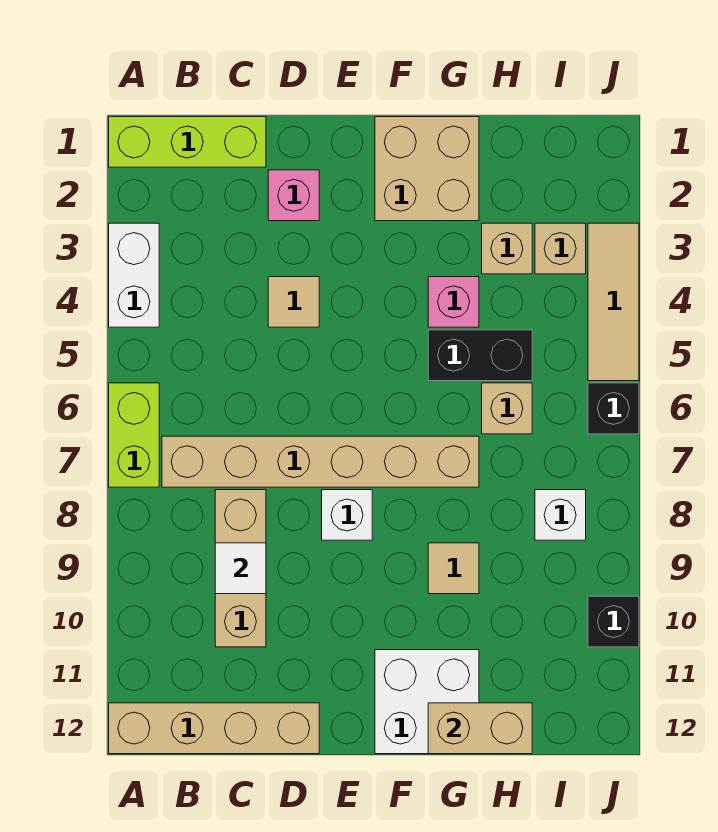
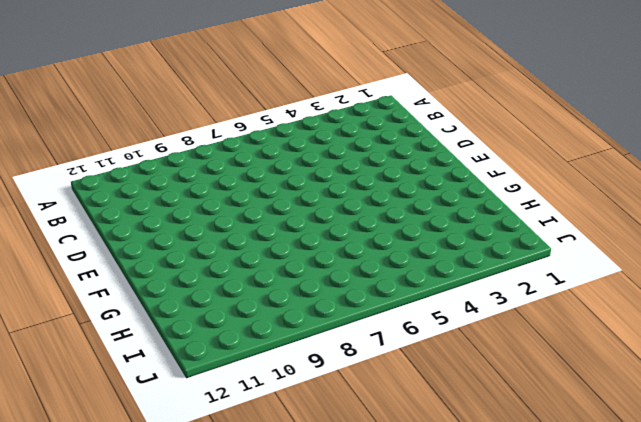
none -> lime 1x3 brick [109,117,266,167]
none -> white 1x2 brick [109,223,159,327]
none -> lime 1x2 brick [109,383,159,487]

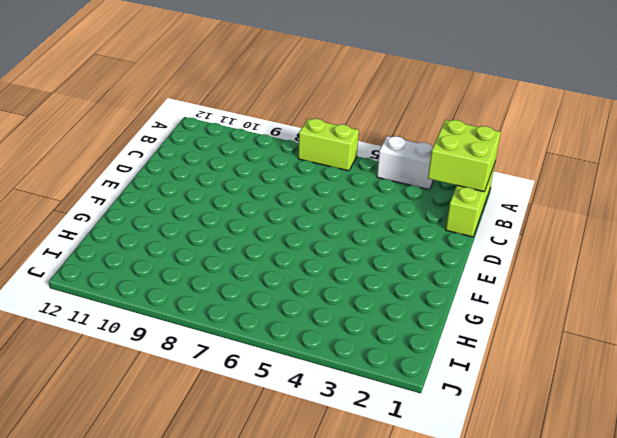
lime 2x2 brick [428,120,501,192] -> none
none -> tan 1x4 brick [109,703,319,754]
none -> tan 1x6 brick [162,436,479,487]
none -> tan 1x3 brick [215,490,266,647]

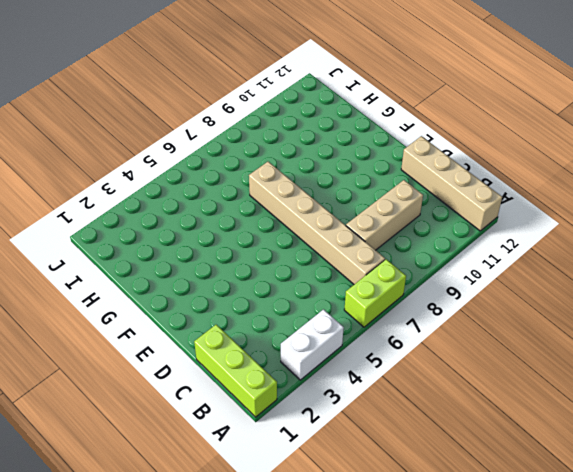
none -> pink 1x1 brick [268,170,319,221]
none -> tan 1x1 tile [268,277,319,327]
none -> white 1x1 brick [322,490,372,540]

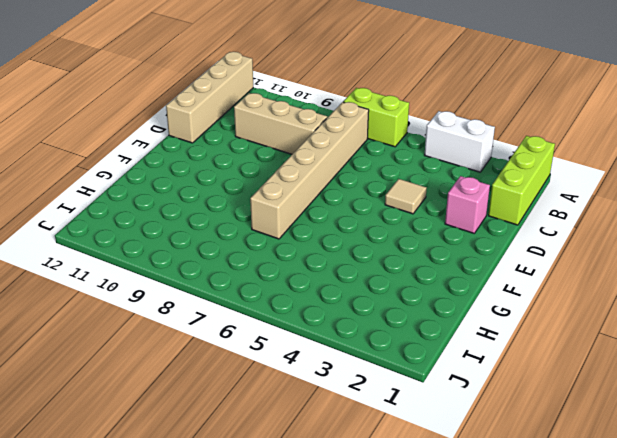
none -> white 1x1 brick [322,490,372,540]
none -> tan 2x2 brick [375,117,479,221]
none -> white 2x2 brick [375,650,479,754]

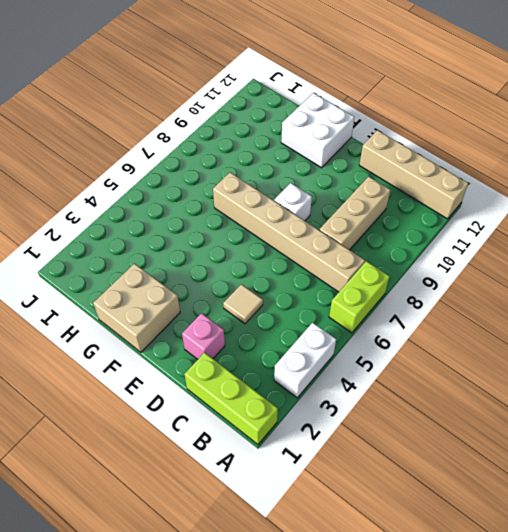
none -> pink 1x1 brick [428,277,479,327]
none -> black 1x2 brick [428,330,532,381]
none -> tan 1x1 tile [428,543,479,594]

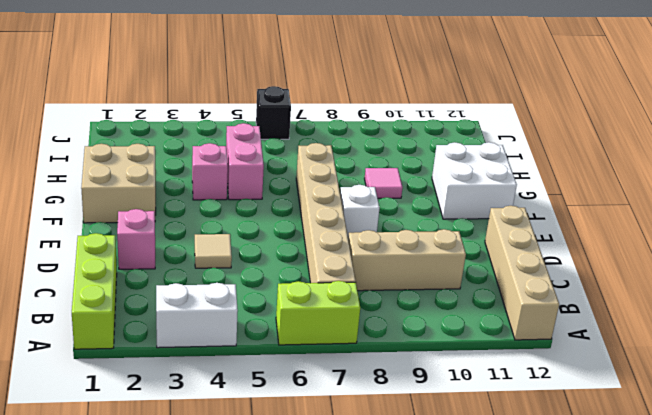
pink 1x2 brick [226,123,264,200] -> black 1x2 brick [428,330,532,381]
pink 1x1 tile [365,168,403,198] -> tan 1x1 tile [428,543,479,594]
none -> tan 1x1 brick [482,223,532,274]
none -> tan 1x1 brick [482,383,532,434]
none -> tan 1x1 brick [535,223,586,274]

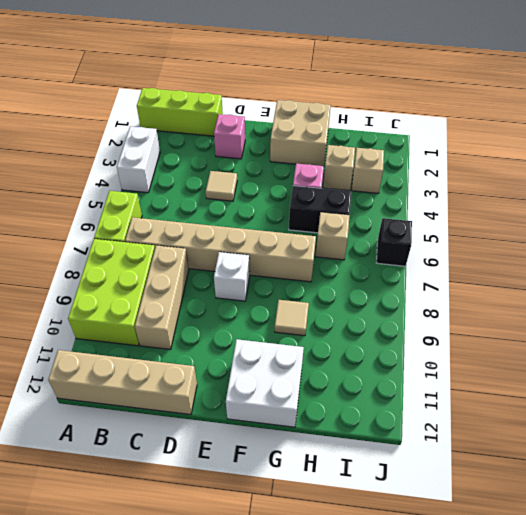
lime 2x3 brick [68,239,155,346] -> none
none -> white 1x1 brick [535,490,586,540]
none -> tan 1x3 tile [588,223,639,381]
none -> black 1x1 brick [588,596,639,647]

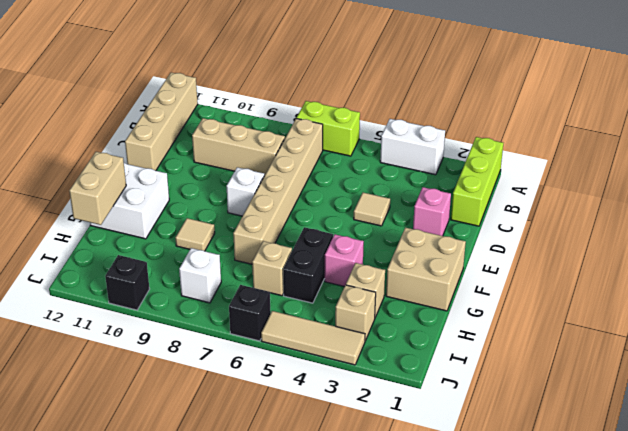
none -> white 1x1 tile [215,543,266,594]

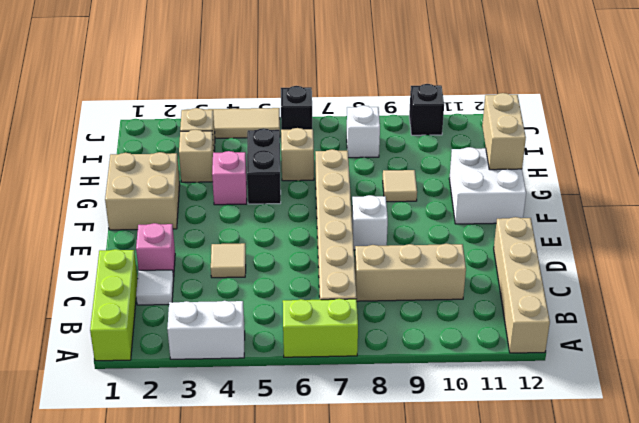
white 1x1 tile [136,270,174,305] -> white 1x1 tile moved to [215,543,266,594]

